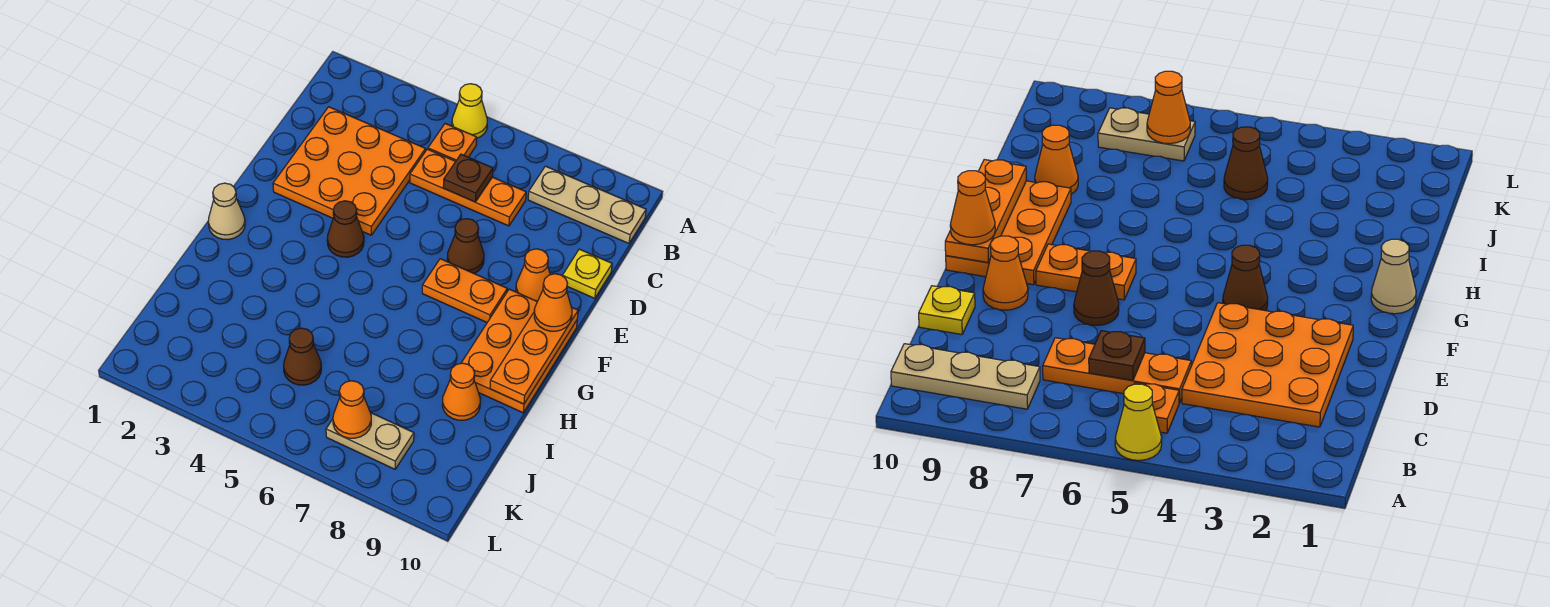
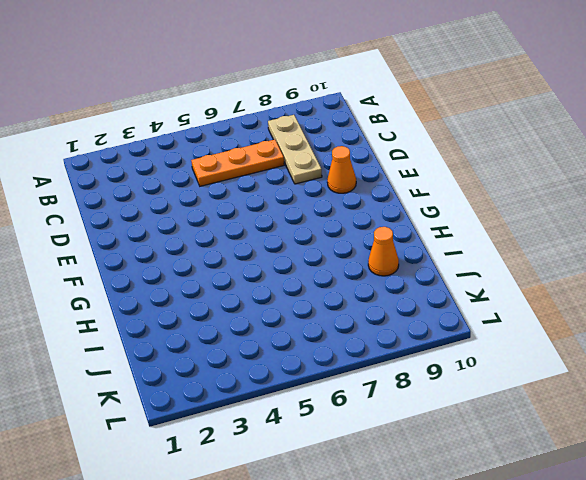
tan 1x3 plate [268,115,322,184] -> tan 1x3 plate turned to [528,166,646,243]
none -> yellow 1x1 cone [452,84,487,139]
none -> orange 1x1 plate [428,124,477,161]
none -> orange 3x3 plate [273,107,425,235]

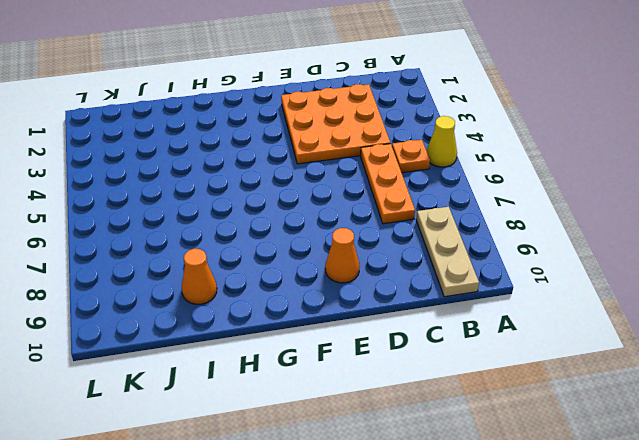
none -> yellow 1x1 plate [562,249,612,298]
none -> brown 1x1 cone [447,219,484,273]
none -> brown 1x1 cone [327,201,364,257]

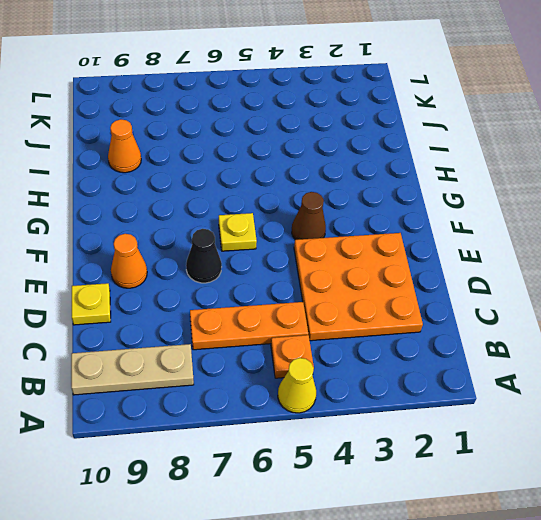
black 1x1 cone [186,229,222,283] -> brown 1x1 cone [447,219,484,273]
yellow 1x1 plate [219,213,257,251] -> none
none -> orange 1x2 plate [422,259,507,322]
none -> orange 2x3 plate [461,289,577,413]
none -> tan 1x1 cone [208,183,245,240]

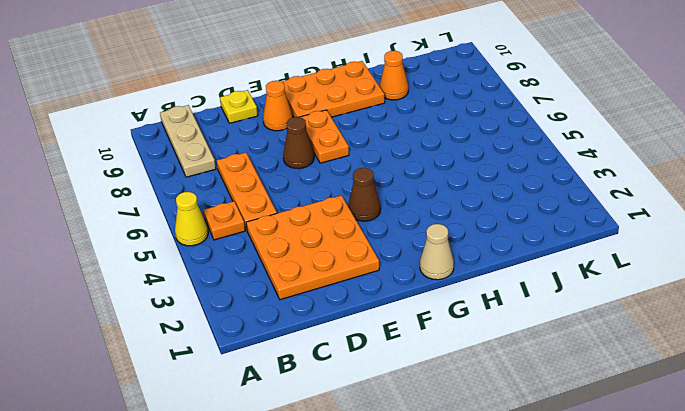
none -> brown 1x1 cone [284,328,321,385]
none -> tan 1x2 plate [326,413,414,469]
none -> brown 1x1 plate [443,154,493,202]

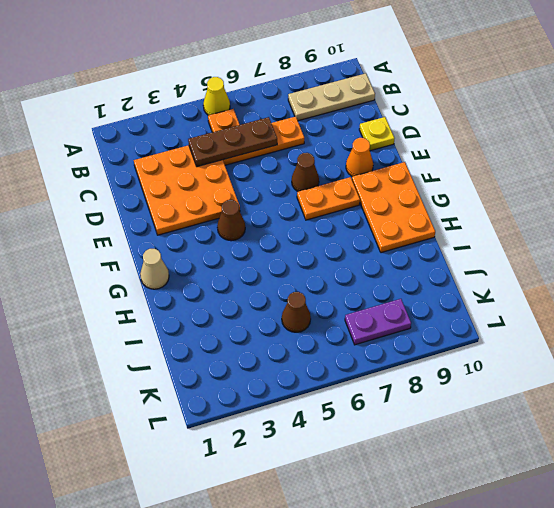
brown 1x3 plate [188,117,277,167] -> brown 1x1 plate [443,154,493,202]
purple 1x2 plate [345,299,411,345] -> tan 1x2 plate [326,413,414,469]
none -> orange 1x1 cone [442,363,480,420]
none -> orange 1x3 plate [490,307,578,404]
none -> orange 1x1 cone [333,381,371,438]

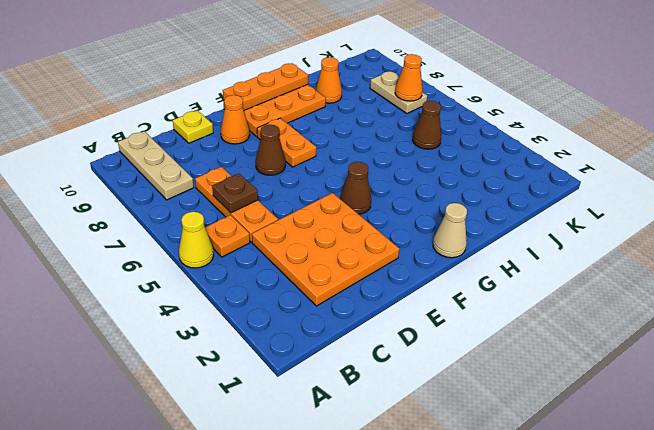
none -> orange 1x1 cone [534,274,572,331]

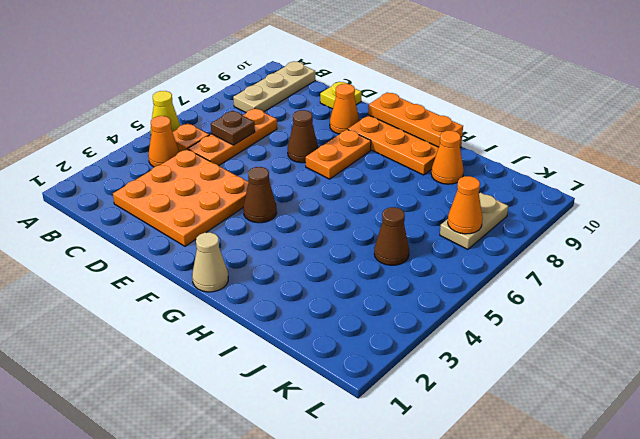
orange 1x1 cone [148,116,179,167] -> orange 1x1 cone moved to [534,274,572,331]

